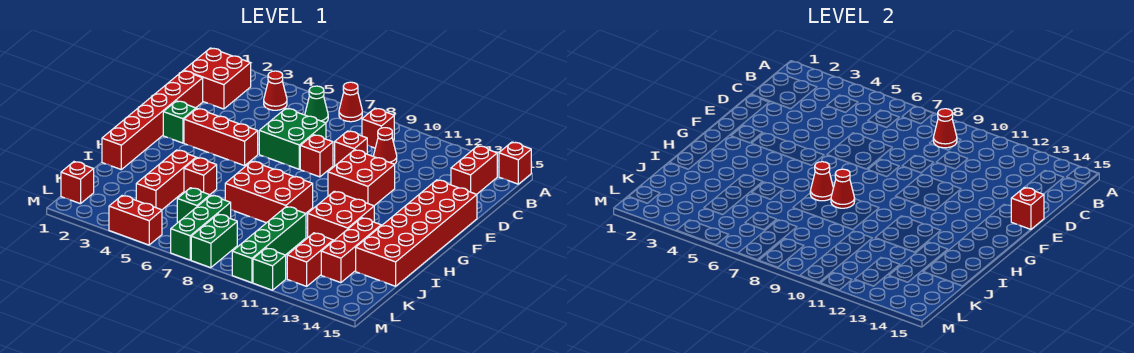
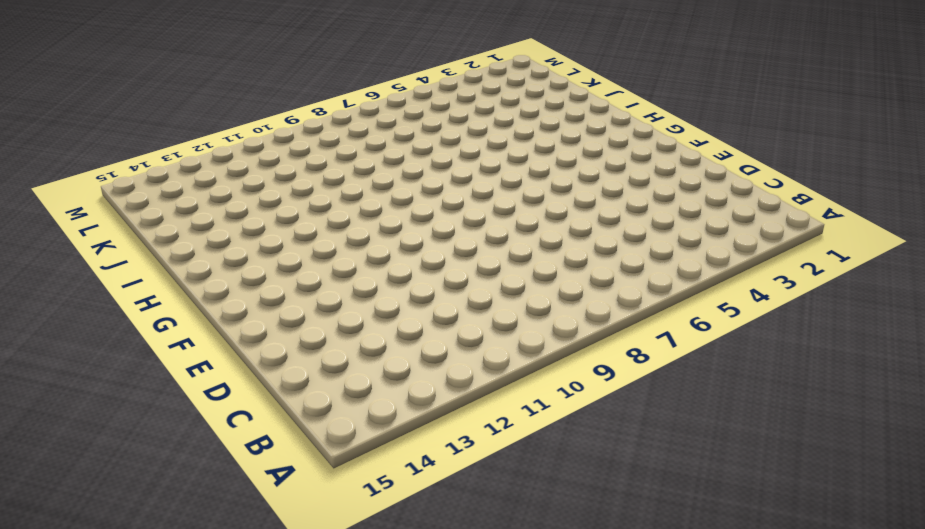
none -> red 1x1 cone [339,82,362,122]
none -> red 1x1 brick [499,142,531,184]
none -> red 2x2 brick [184,48,251,109]
none -> red 1x1 cone [264,71,287,110]

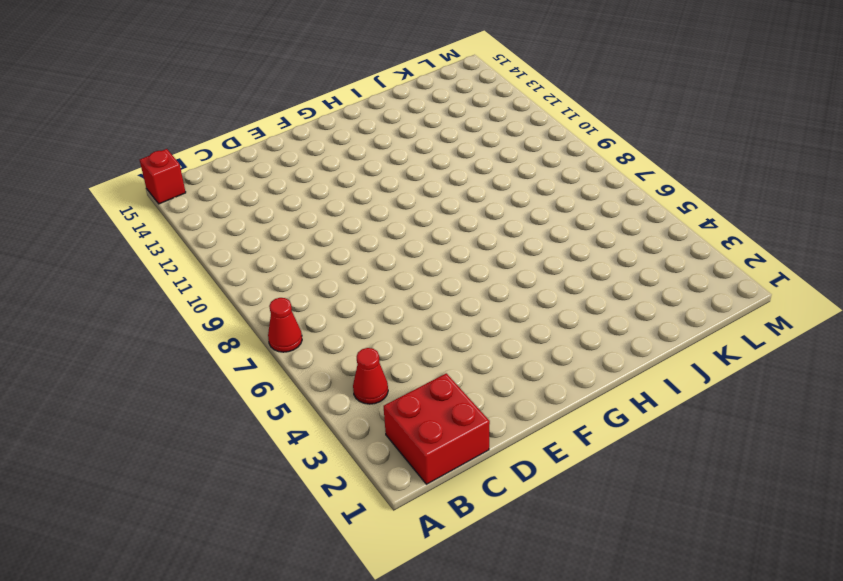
none -> green 1x1 cone [305,86,328,123]
none -> red 1x1 brick [362,108,394,148]
none -> red 1x2 brick [451,146,497,194]
none -> red 1x1 cone [373,128,397,164]

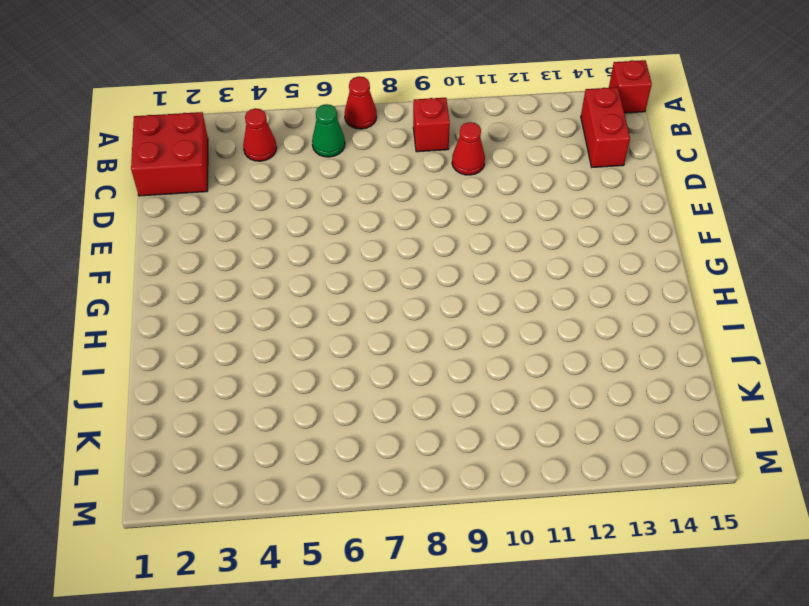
none -> red 1x6 brick [102,71,203,169]
none -> green 2x2 brick [259,108,326,169]
none -> red 1x1 brick [335,131,367,166]
none -> red 1x1 brick [300,135,333,177]

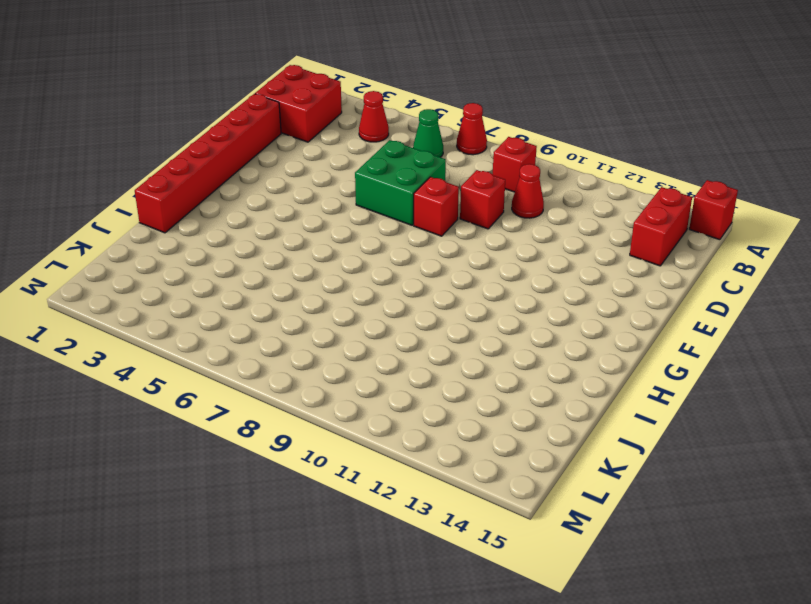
none -> red 2x2 brick [328,150,395,206]
none -> red 2x6 brick [356,180,477,286]
none -> green 1x1 brick [163,101,196,143]
none -> red 1x3 brick [184,109,258,166]

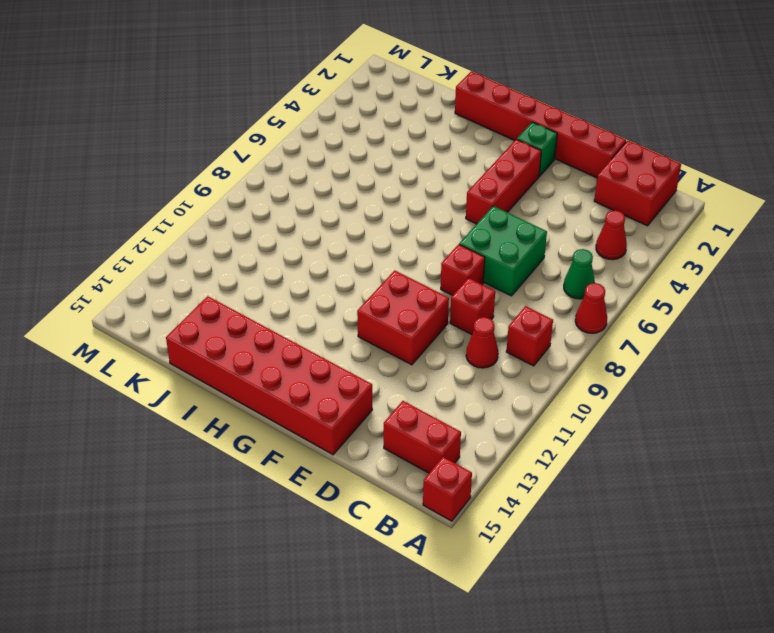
none -> red 2x3 brick [225,161,313,223]
none -> red 2x2 brick [308,191,374,241]
none -> red 1x3 brick [136,150,196,210]
none -> red 1x1 brick [184,158,217,195]

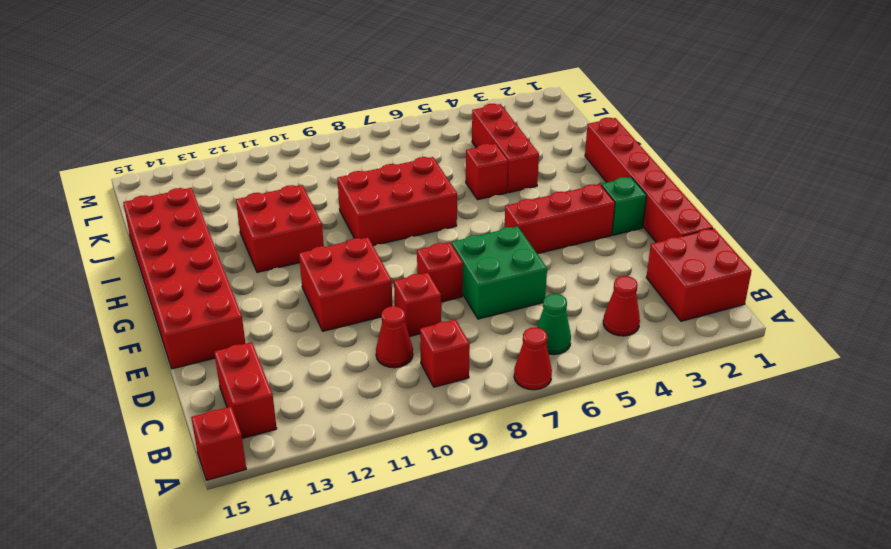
none -> red 1x3 brick [321,218,381,283]
none -> green 1x4 brick [232,207,306,283]
none -> green 1x1 brick [177,188,210,223]
none -> green 1x3 brick [171,195,231,260]

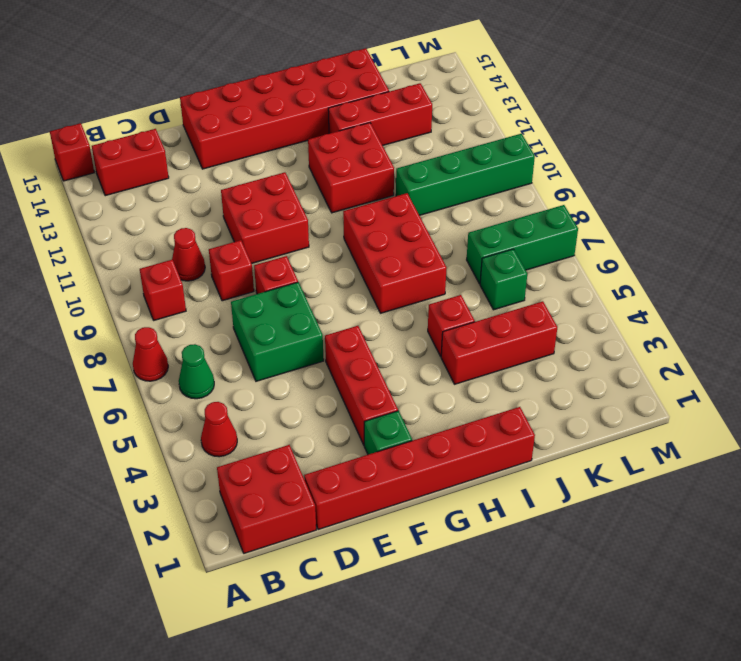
none -> red 1x2 brick [287,233,333,286]
none -> red 1x1 brick [61,162,94,204]
none -> green 1x2 brick [191,214,237,268]
none -> red 1x2 brick [109,195,162,245]

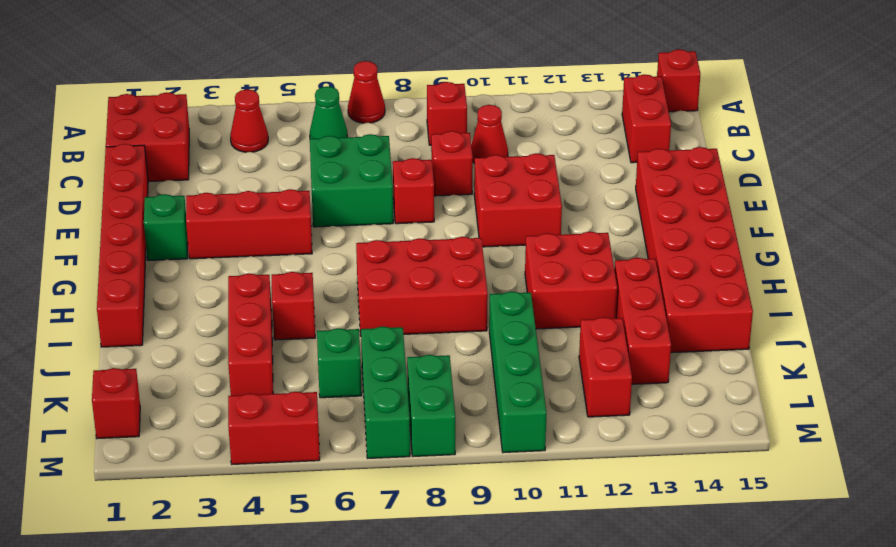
none -> green 1x1 brick [253,248,286,290]
none -> red 1x1 cone [933,109,957,148]
none -> red 1x1 brick [1011,187,1044,230]
none -> red 1x1 cone [810,162,833,201]

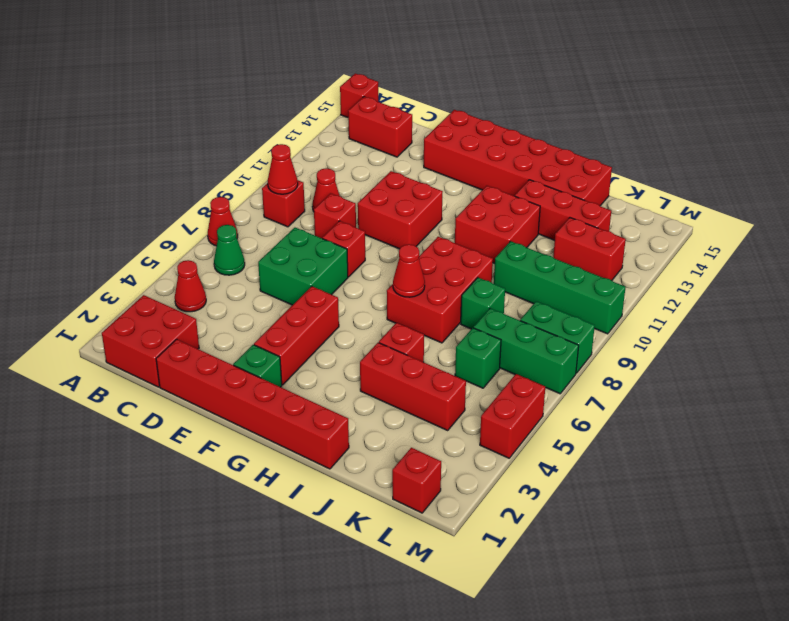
green 1x1 brick [461,278,505,329] -> green 1x1 brick moved to [253,248,286,290]
none -> red 1x1 brick [1011,187,1044,230]
none -> red 1x1 cone [831,169,855,208]

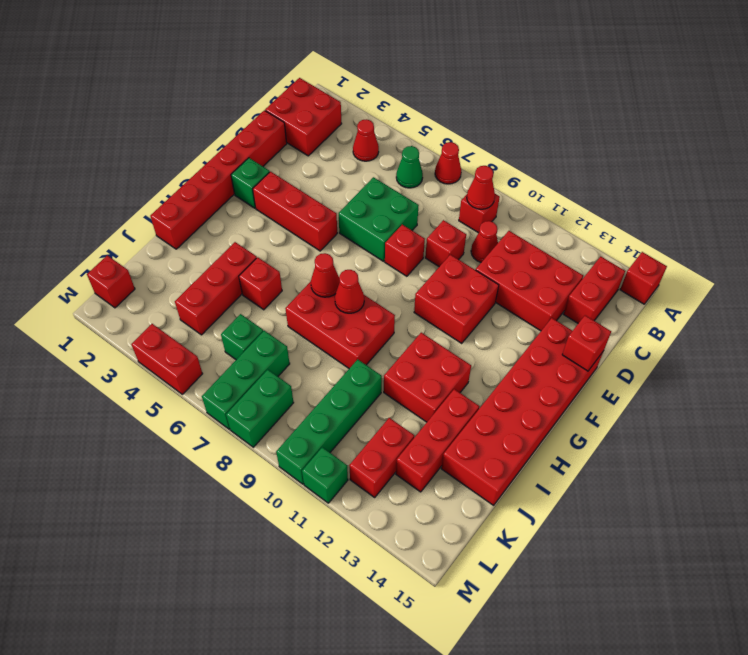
red 2x3 brick [476,231,583,331] -> none

